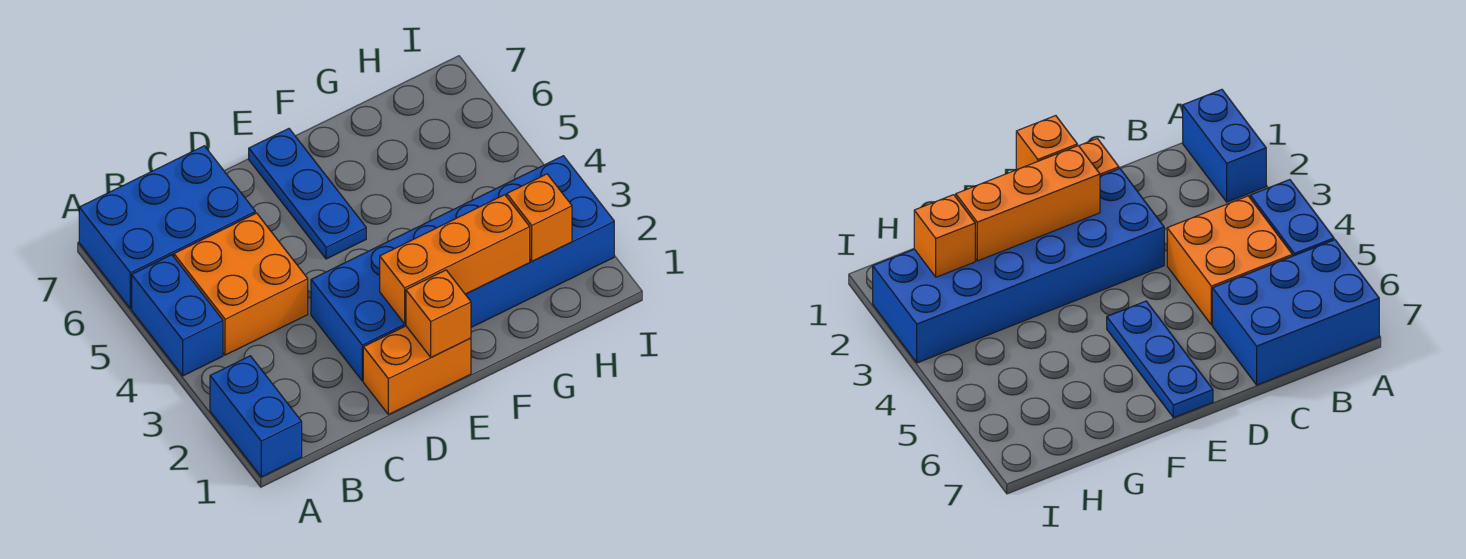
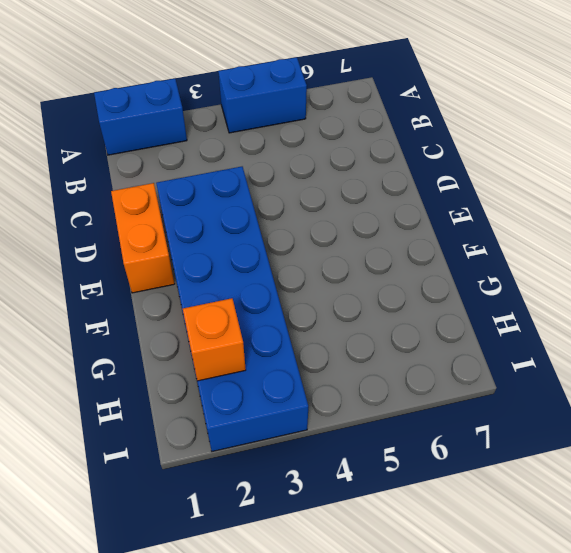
none -> blue 2x3 brick [79,146,255,308]
none -> orange 2x2 brick [174,213,308,355]

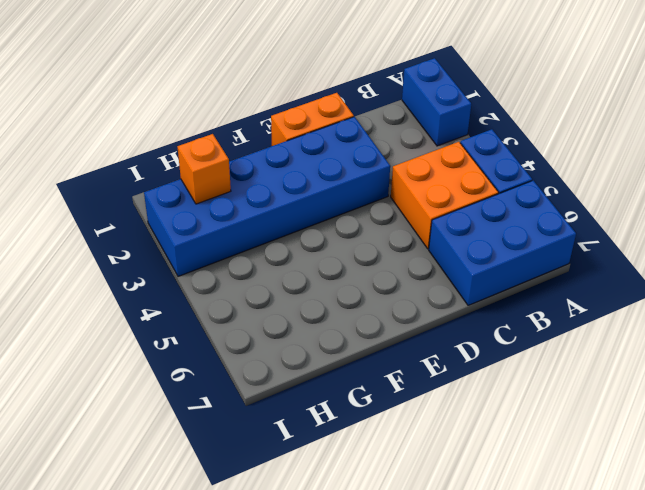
none -> blue 1x3 plate [249,129,366,259]
none -> orange 1x1 brick [406,270,471,357]

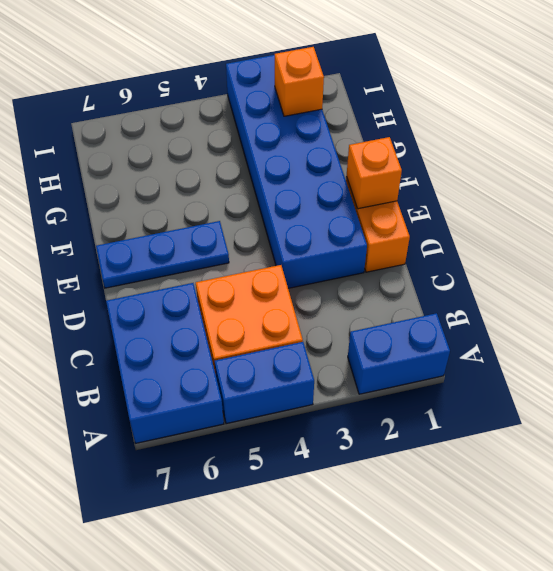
none -> orange 1x3 brick [380,195,530,324]

